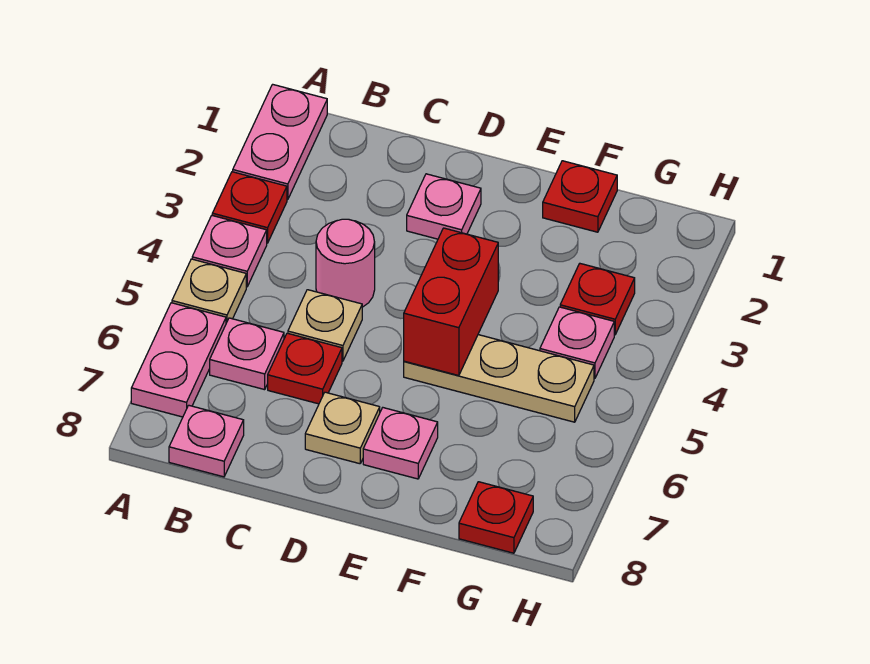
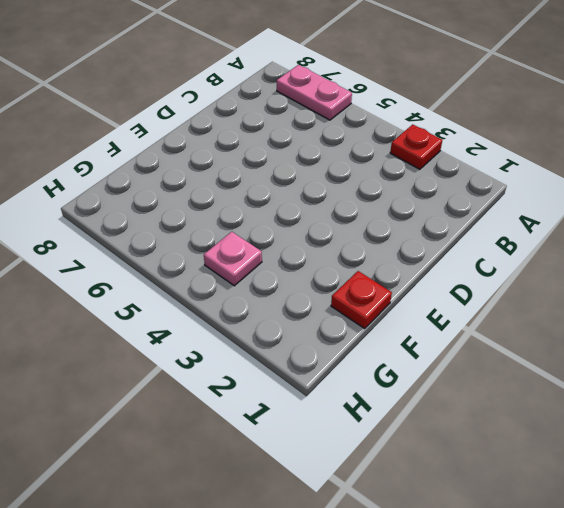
none -> pink 1x2 plate [233,84,327,200]
none -> pink 1x1 plate [192,216,267,287]
none -> tan 1x1 plate [172,259,246,323]

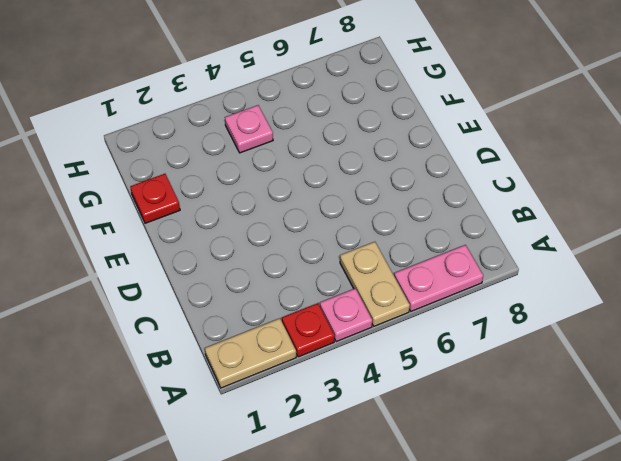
tan 1x2 plate [205,318,296,388] -> pink 1x2 plate [233,84,327,200]
tan 1x2 plate [340,242,410,326] -> tan 1x1 plate [172,259,246,323]
none -> pink 1x1 plate [210,318,284,390]
none -> pink 1x1 plate [169,405,244,477]
none -> pink 1x1 round brick [316,219,375,307]

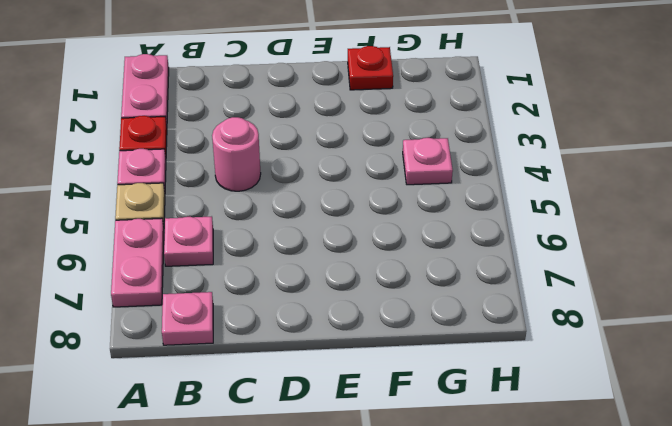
none -> tan 1x1 plate [288,290,362,361]
none -> red 1x1 plate [268,333,342,404]
none -> pink 1x1 plate [407,174,481,239]

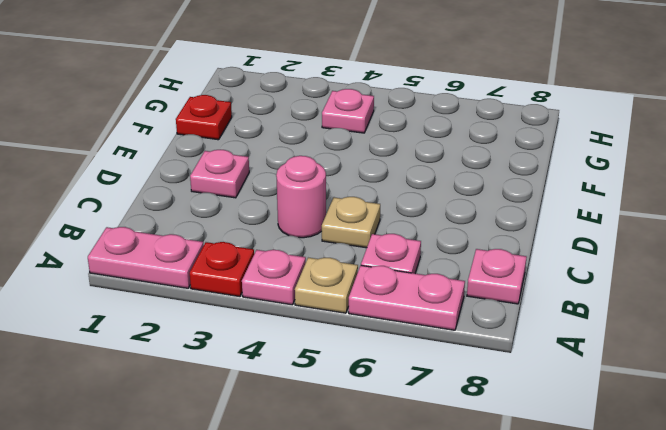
none -> red 1x1 plate [268,333,342,404]
none -> tan 1x1 plate [305,392,380,464]
none -> tan 1x3 plate [404,335,594,422]

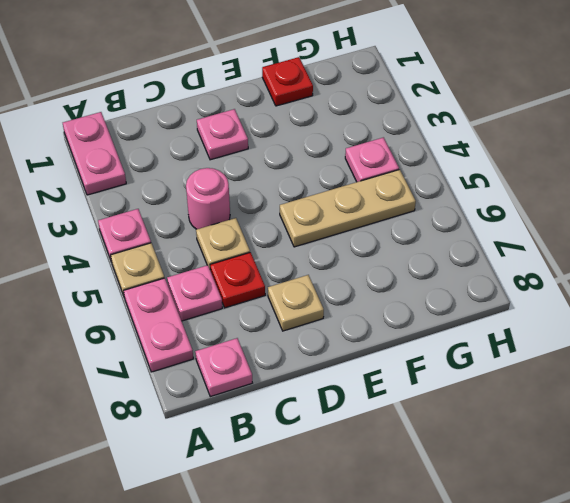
none -> red 1x1 plate [212,172,287,243]
none -> pink 1x1 plate [363,408,438,479]
none -> red 1x1 plate [560,264,635,335]

